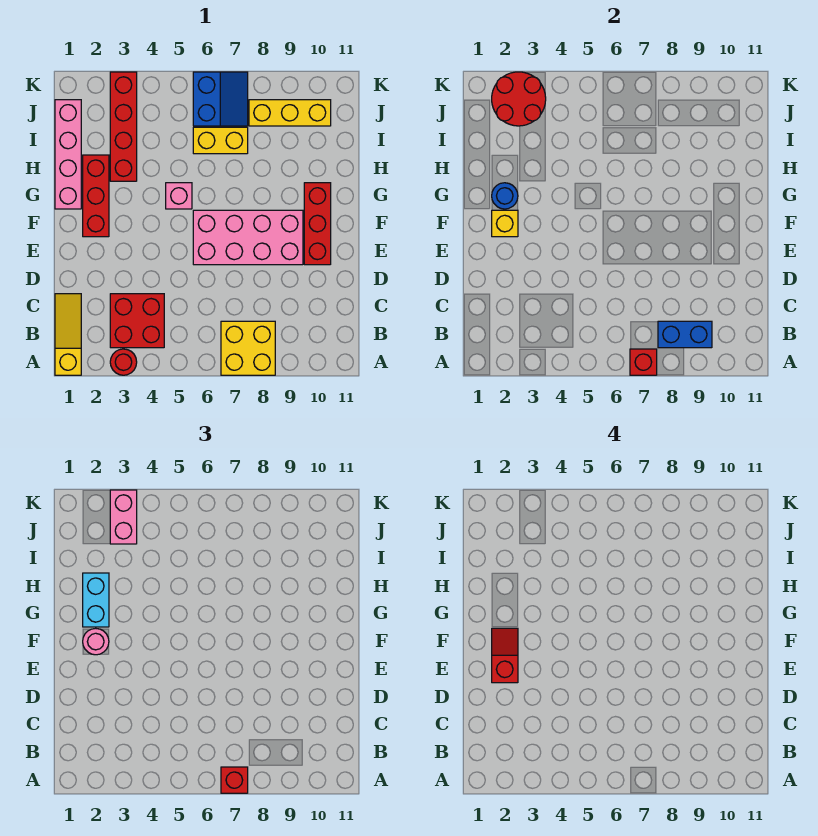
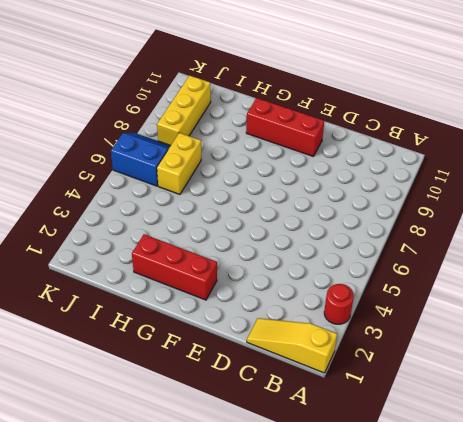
none -> yellow 2x2 brick [221,321,275,375]
none -> red 2x2 brick [110,294,164,348]
none -> pink 2x4 brick [193,210,303,265]

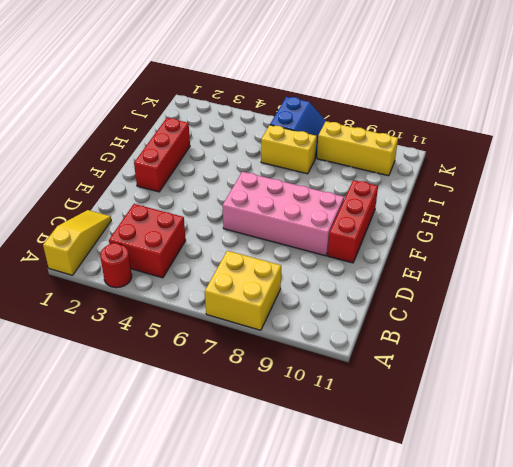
none -> pink 1x4 brick [55,100,81,209]
none -> pink 1x1 brick [166,183,192,209]
none -> red 1x4 brick [110,72,137,181]

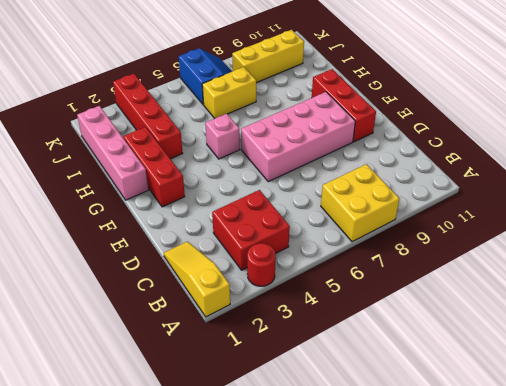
none -> red 1x1 brick [630,349,657,375]
none -> blue 1x2 brick [658,321,712,348]
none -> yellow 1x1 brick [492,210,518,237]

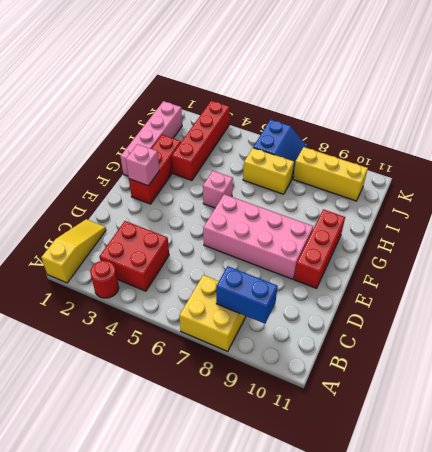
pink 1x1 brick [126,144,159,186] -> yellow 1x1 brick [492,210,518,237]
none -> red 1x1 brick [630,349,657,375]
none -> blue 1x1 round brick [492,183,518,209]
none -> red 2x2 round brick [492,72,546,126]

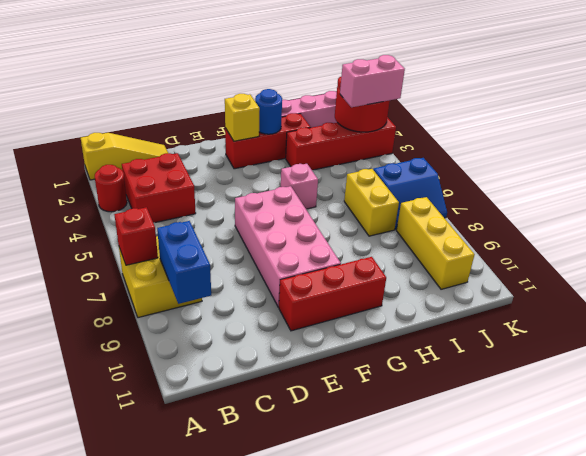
none -> red 1x1 brick [221,767,248,793]
none -> pink 1x1 round brick [83,628,109,655]
none -> cyan 1x2 brick [83,573,109,627]

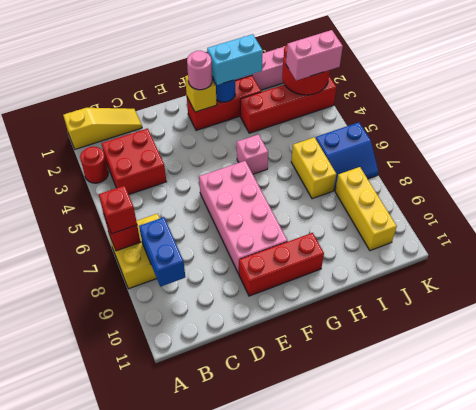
none -> red 1x2 slope [492,628,518,683]

